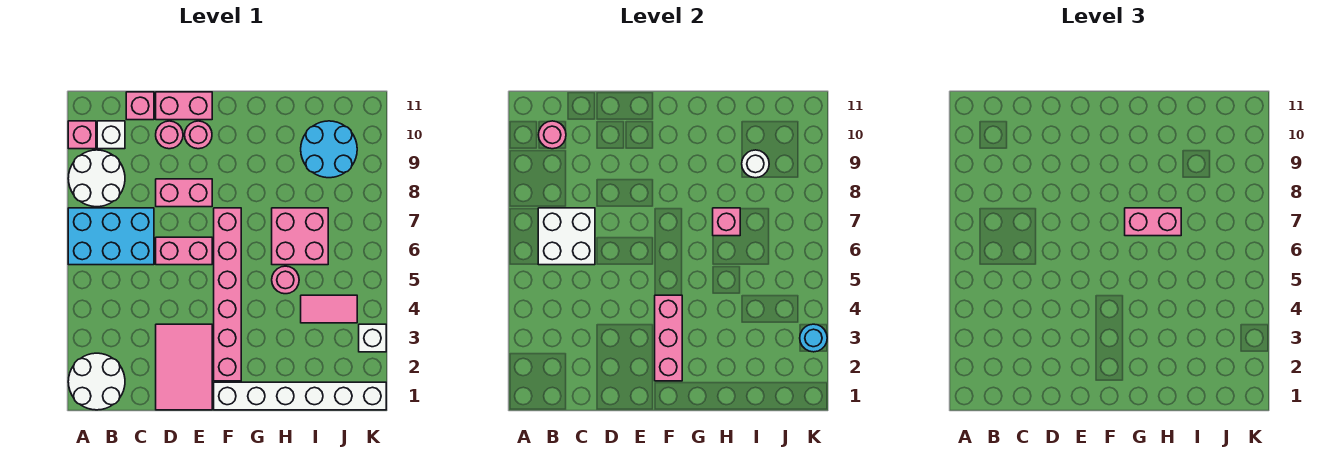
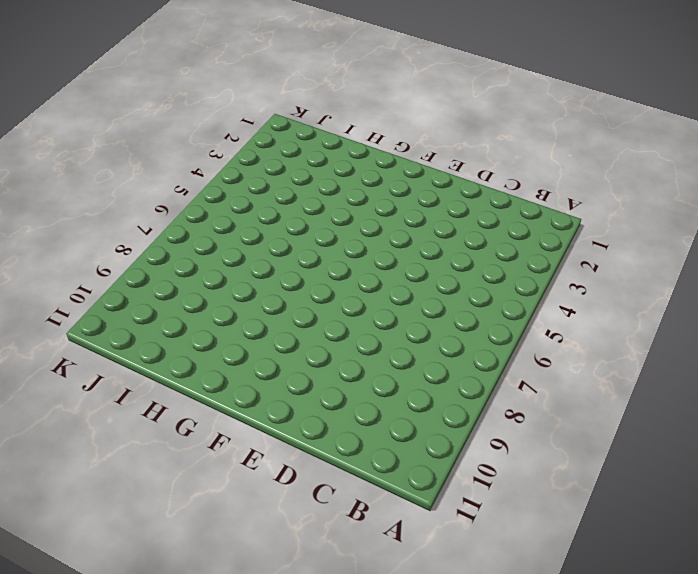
none -> white 2x2 round brick [68,353,125,410]
none -> cyan 2x3 brick [68,208,154,265]
none -> white 2x2 round brick [68,150,125,207]

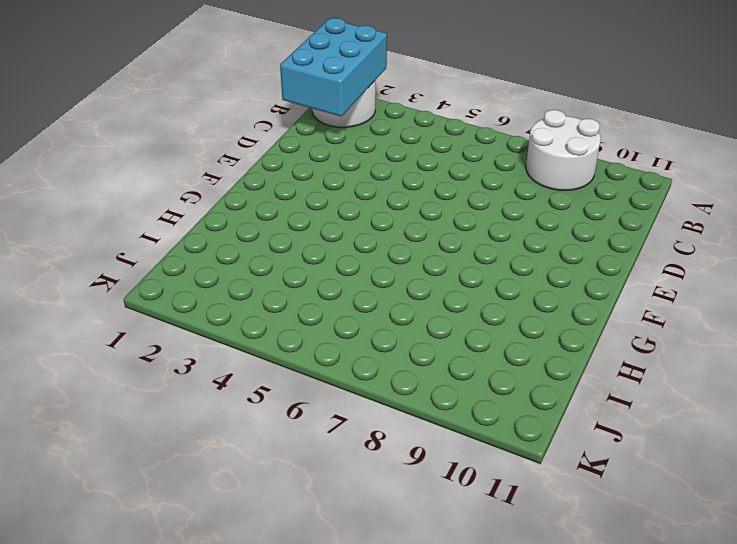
cyan 2x3 brick [280,18,387,117] -> cyan 2x3 brick moved to [68,208,154,265]
none -> pink 1x1 brick [68,121,96,149]
none -> white 1x1 brick [97,121,125,149]
none -> pink 1x1 brick [126,92,154,120]

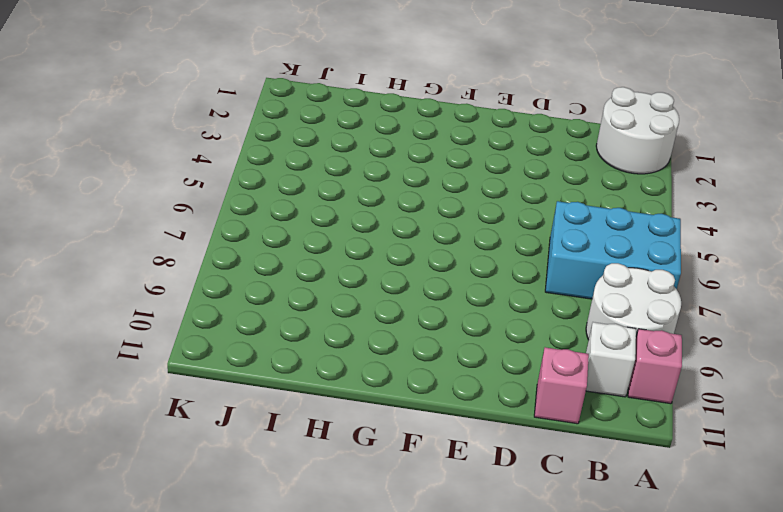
none -> pink 2x3 tile [156,324,212,410]
none -> pink 1x2 brick [156,237,212,265]
none -> pink 1x2 brick [156,179,212,207]

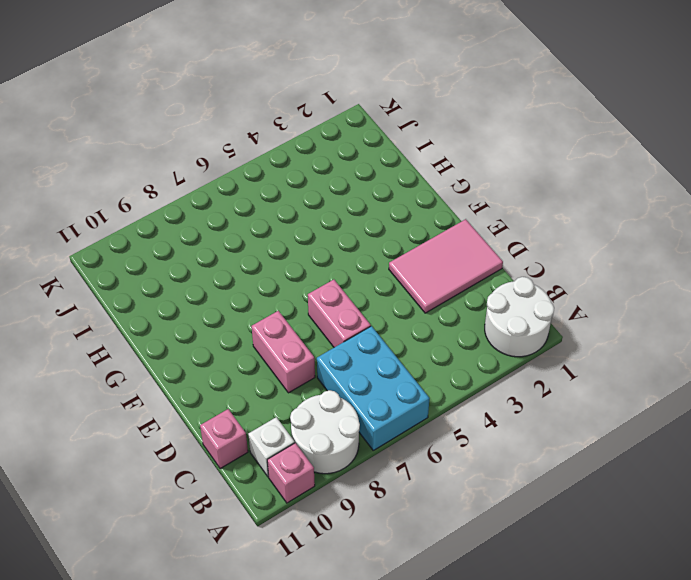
none -> pink 1x1 round brick [156,121,183,149]
none -> pink 1x2 brick [156,92,212,120]
none -> pink 1x1 round brick [185,121,212,149]

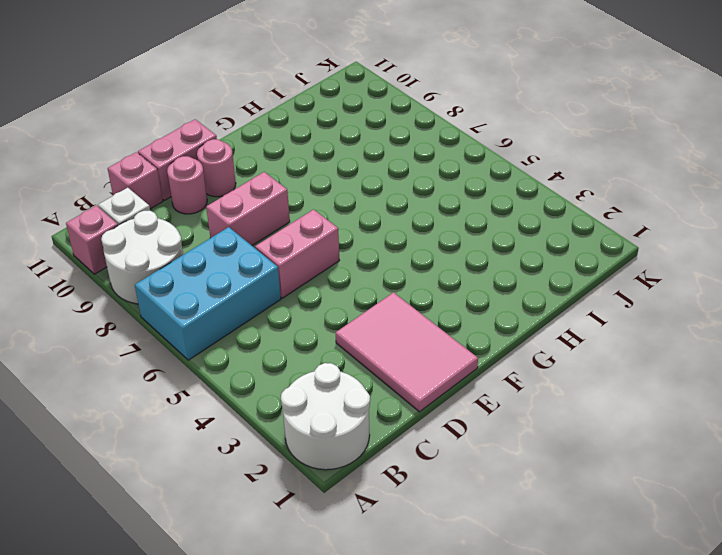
none -> white 1x6 brick [214,382,386,410]
none -> pink 1x6 brick [214,208,241,381]
none -> pink 1x1 round brick [272,266,299,294]

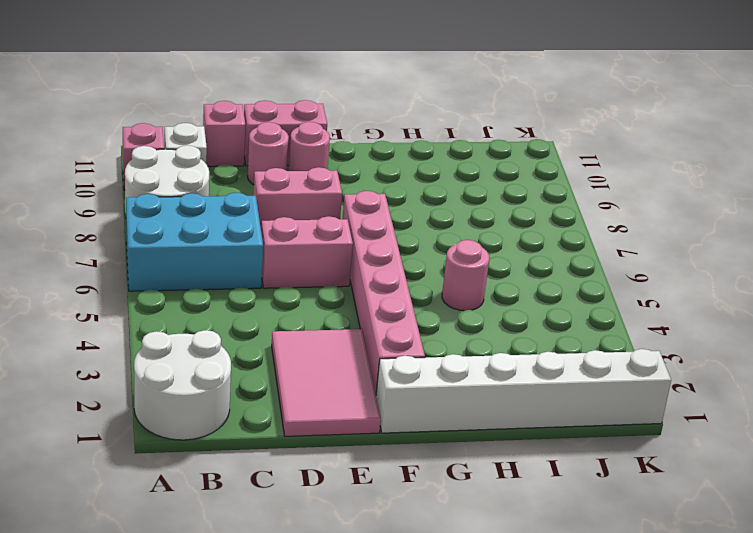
none -> pink 2x2 brick [272,208,328,265]
none -> pink 1x2 tile [301,295,357,323]
none -> cyan 2x2 round brick [301,121,357,178]

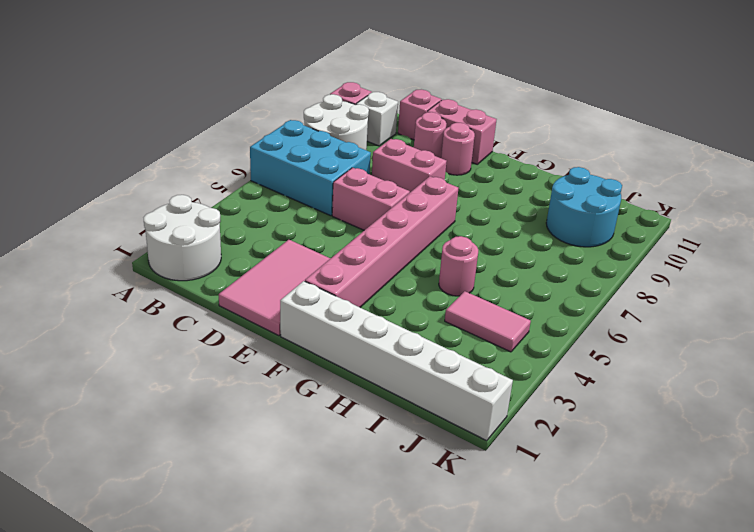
none -> pink 2x2 brick [272,208,328,265]
none -> white 1x1 brick [359,324,386,352]
none -> white 2x2 brick [538,208,595,265]

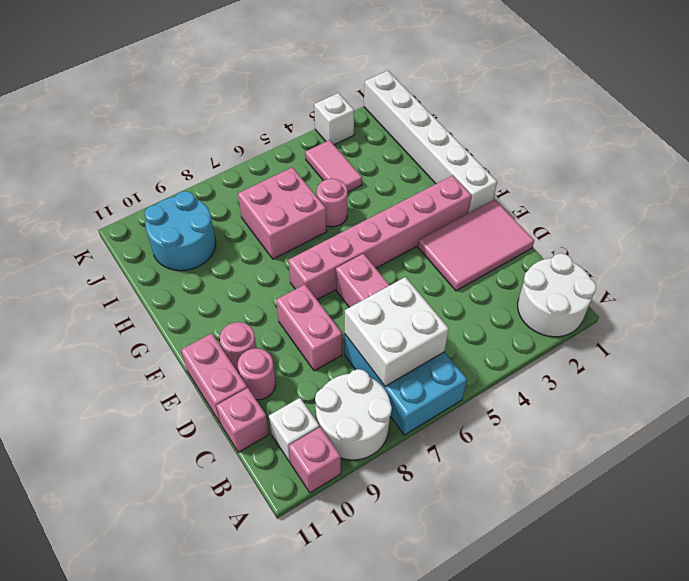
none -> pink 1x1 round brick [539,121,566,149]
none -> pink 1x3 brick [655,295,682,381]
none -> pink 1x1 brick [713,208,740,236]

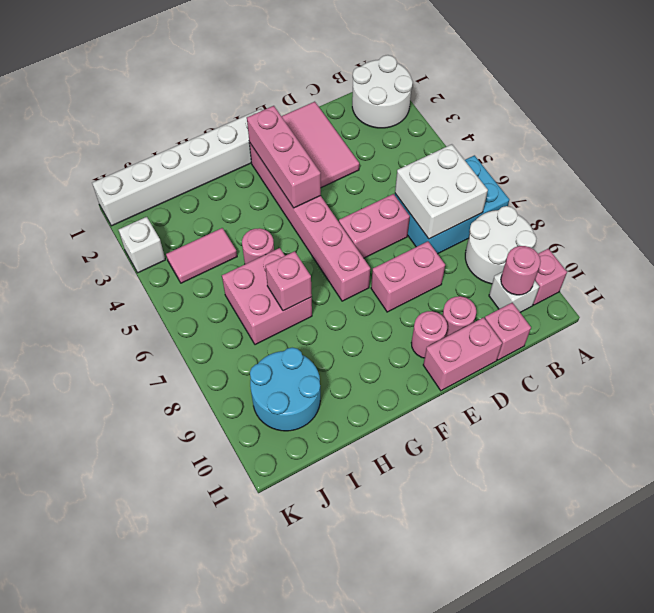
none -> white 1x1 round brick [742,150,769,178]
none -> cyan 1x1 round brick [800,324,827,352]
none -> pink 1x2 brick [1125,208,1181,236]

